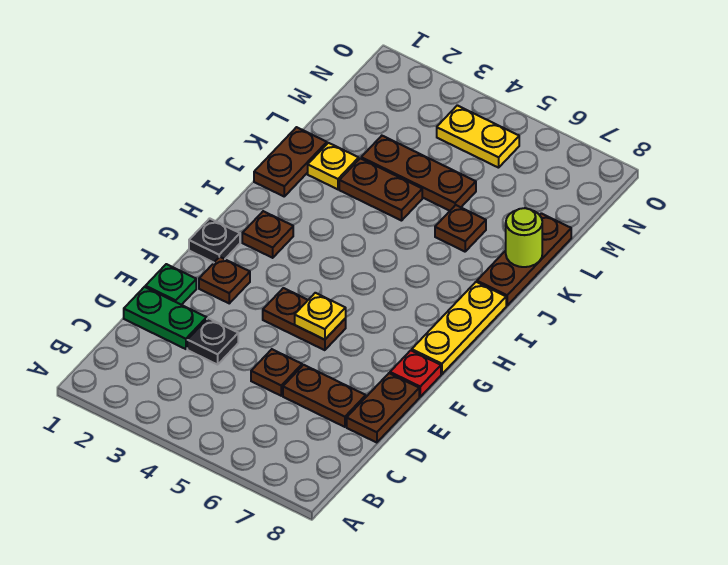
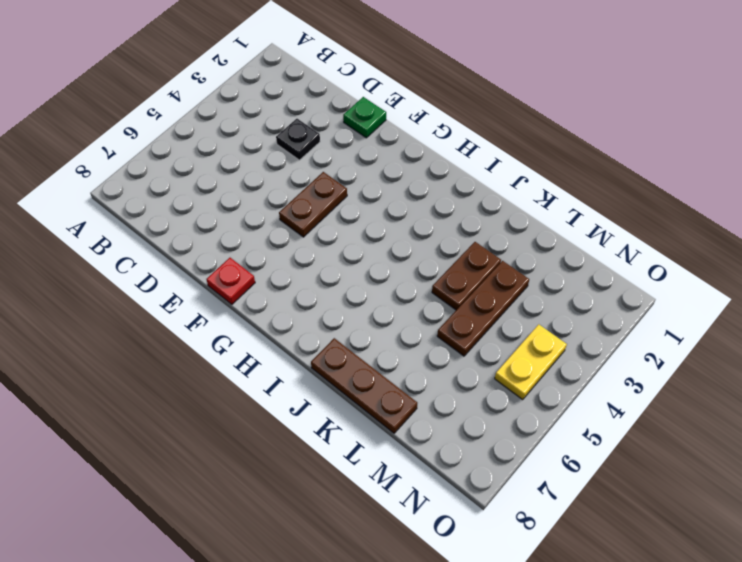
none -> green 1x2 plate [124,287,207,349]
none -> brown 1x1 plate [251,349,302,396]
none -> brown 1x2 plate [283,365,366,427]

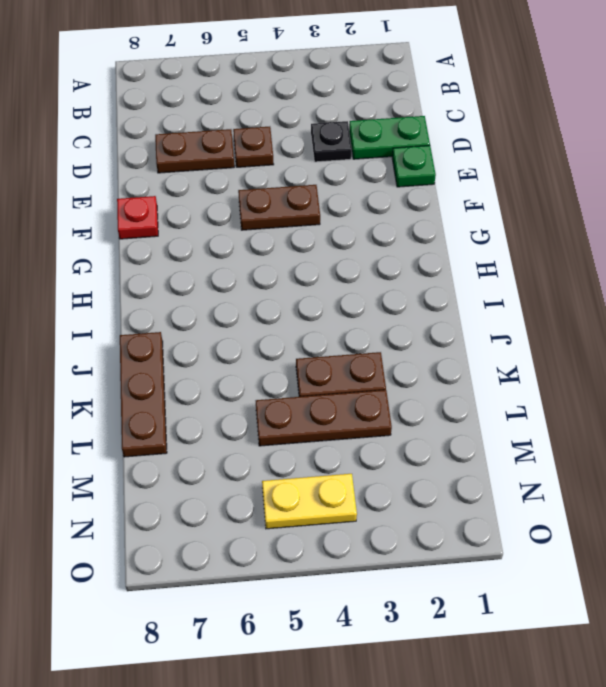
none -> brown 1x2 plate [347,373,419,443]
none -> brown 1x1 plate [199,257,250,303]
none -> black 1x1 plate [189,218,240,263]

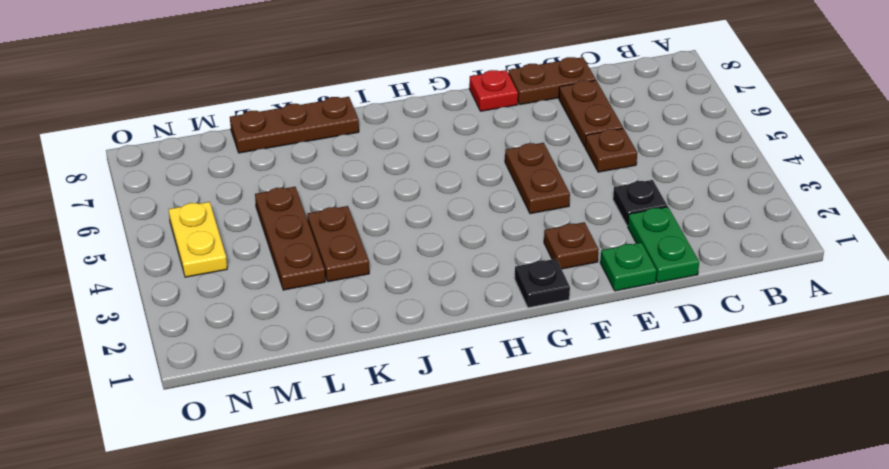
none -> yellow 1x3 plate [412,282,506,374]
none -> brown 1x1 plate [242,211,293,258]
none -> brown 1x2 plate [254,127,327,196]

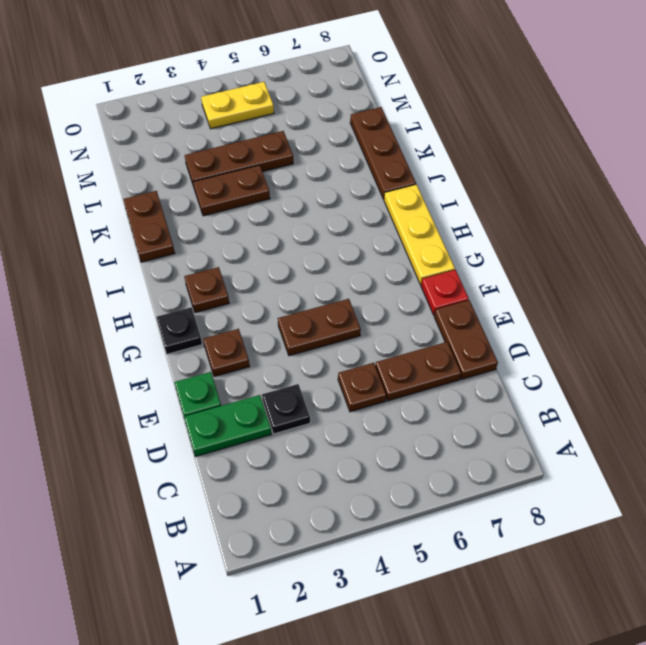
none -> yellow 1x1 plate [308,143,359,189]
none -> brown 1x1 plate [435,205,486,252]
none -> yellow 1x1 plate [295,293,346,340]

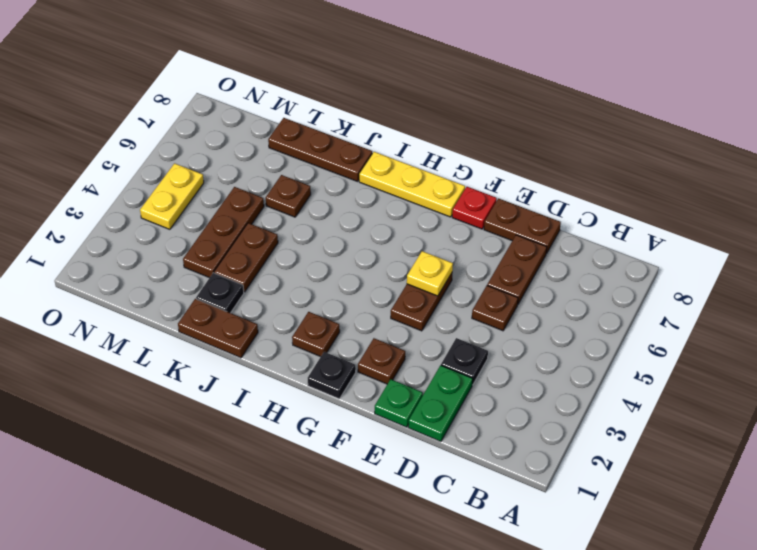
black 1x1 plate [196,273,244,313] -> yellow 1x1 plate [308,143,359,189]
none -> lime 1x1 round brick [506,208,542,267]

